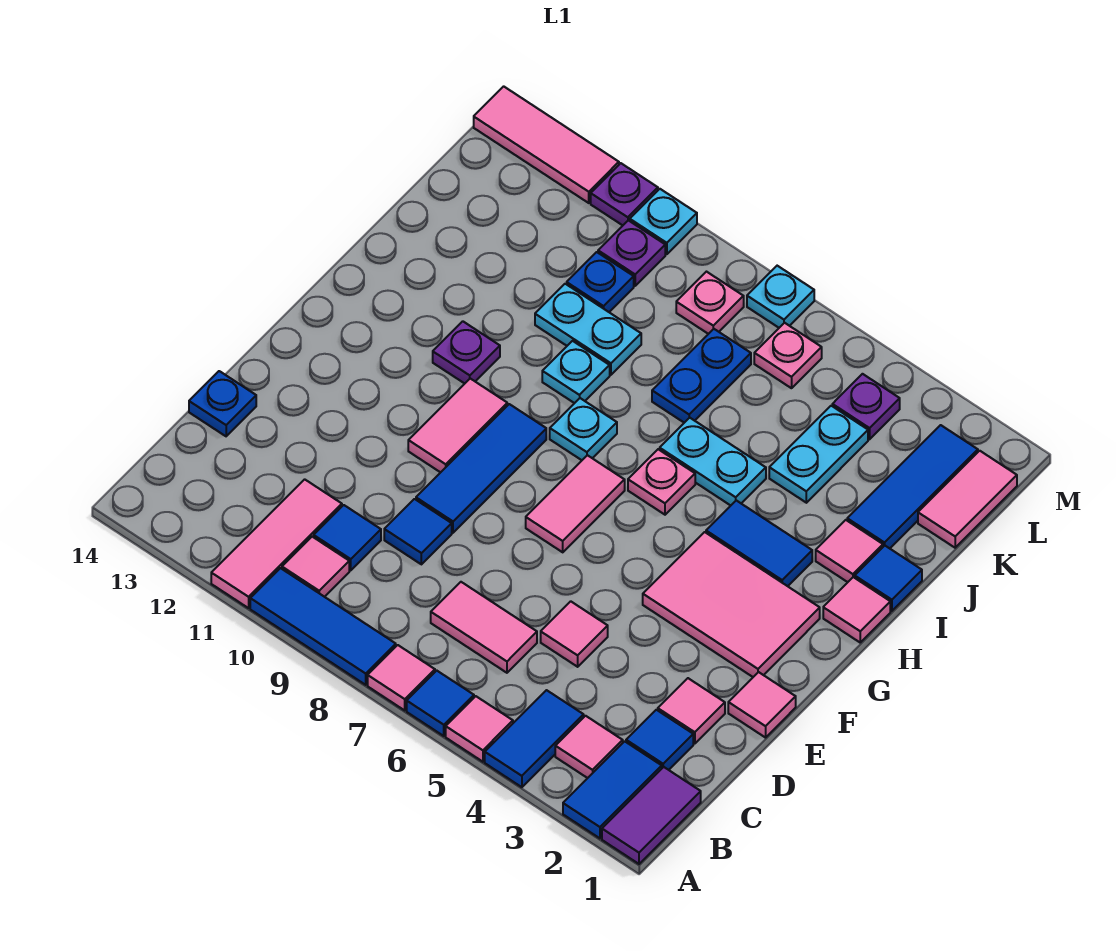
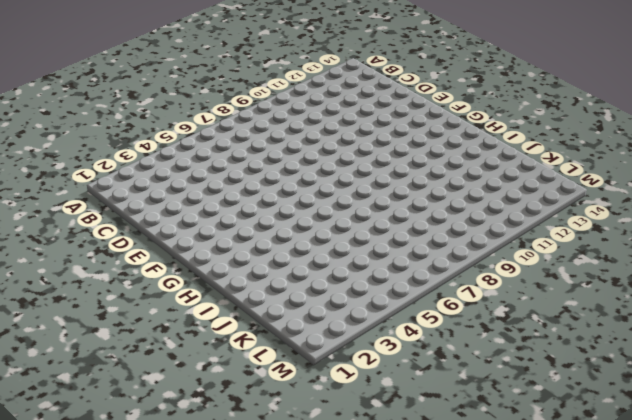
none -> purple 1x2 tile [602,767,701,864]
none -> blue 1x2 tile [563,741,662,838]
none -> blue 1x2 tile [485,690,584,787]
none -> pink 1x1 tile [446,696,513,762]

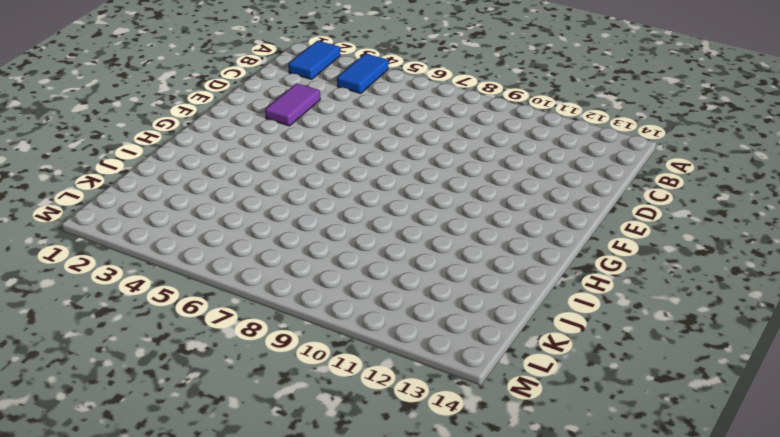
purple 1x2 tile [265,83,320,126] -> purple 1x2 tile moved to [602,767,701,864]
none -> pink 1x1 tile [446,696,513,762]
none -> blue 1x1 tile [407,671,474,736]
none -> pink 1x1 tile [368,645,435,710]
none -> blue 1x3 tile [250,568,396,685]

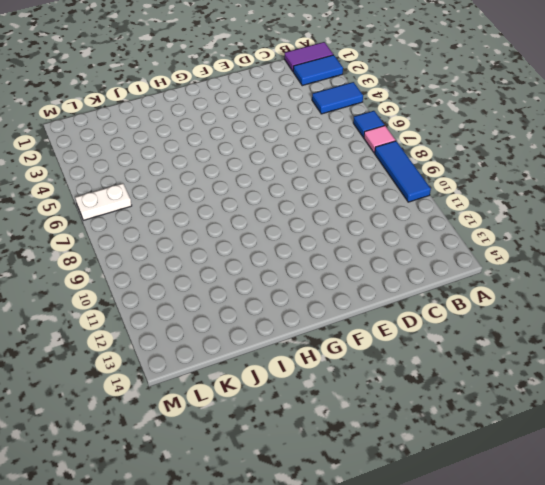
white 1x2 plate [75,183,132,220] -> pink 1x1 plate [754,323,822,388]
none -> pink 1x1 tile [446,696,513,762]
none -> pink 1x3 tile [211,479,342,608]
none -> pink 1x1 tile [555,716,623,778]
none -> pink 1x1 tile [282,537,349,597]

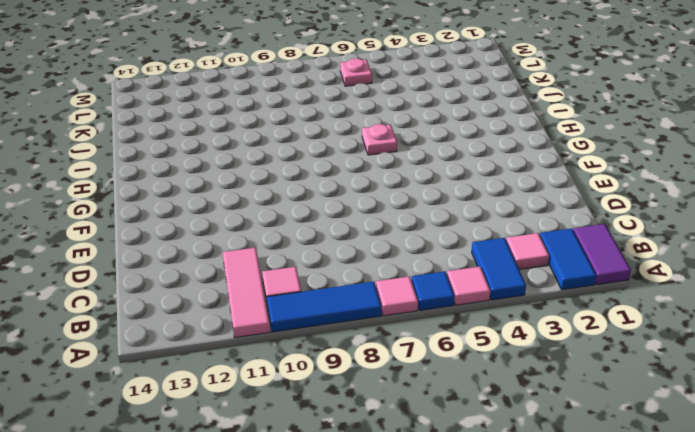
none -> blue 1x1 tile [626,710,693,770]
none -> pink 1x2 tile [431,582,537,673]
none -> blue 1x1 tile [314,505,381,570]
none -> pink 1x1 tile [658,678,725,744]

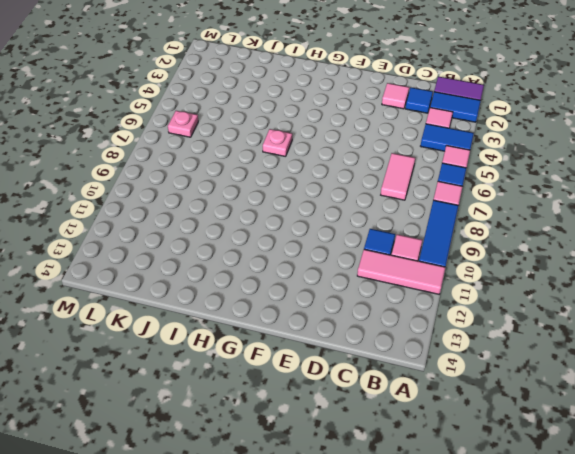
none -> pink 1x1 tile [541,601,608,667]
none -> blue 1x1 tile [384,499,452,564]
none -> blue 1x1 plate [189,371,256,436]
none -> pink 1x1 tile [728,672,796,738]

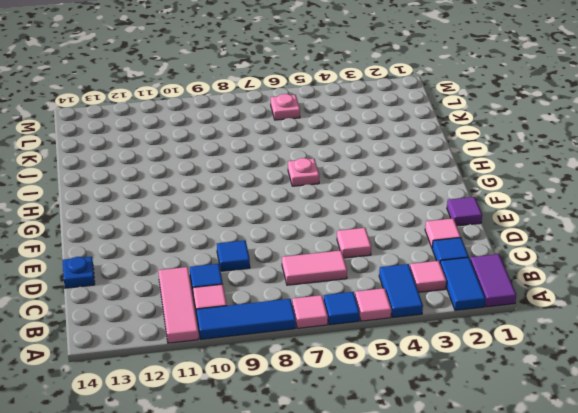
purple 1x1 tile [447,197,482,226] -> pink 1x1 tile [728,672,796,738]
none -> blue 1x3 tile [416,404,546,533]
none -> pink 2x3 tile [643,532,820,677]
none -> pink 1x2 tile [526,455,625,552]
none -> pink 1x2 tile [408,379,507,472]

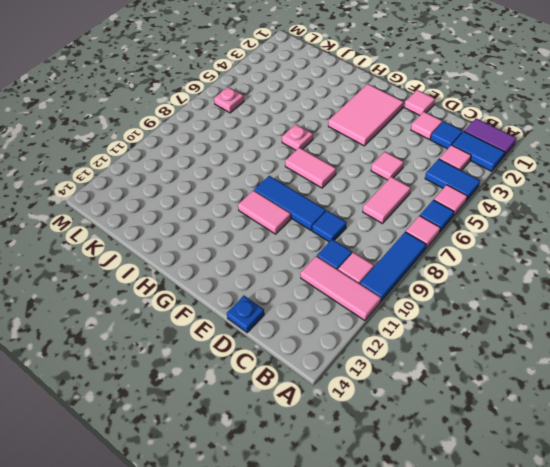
none -> pink 1x1 tile [823,577,890,642]
none -> blue 1x2 tile [706,500,812,586]
none -> cyan 1x1 plate [550,398,617,460]
none -> purple 1x1 plate [433,321,500,384]

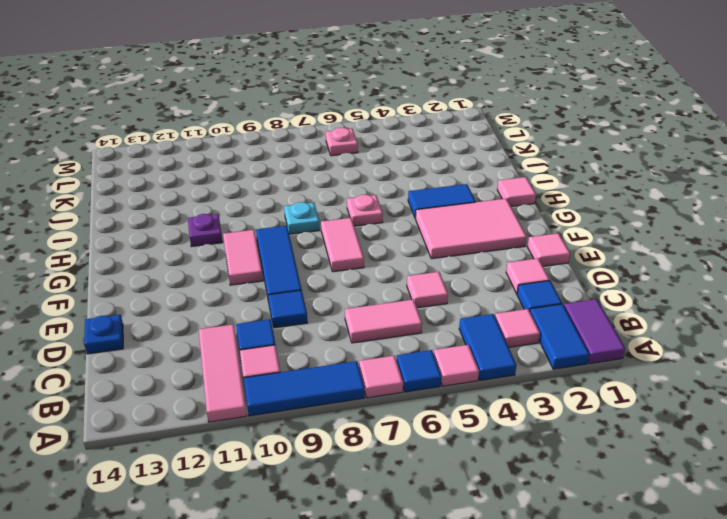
none -> blue 1x1 tile [855,546,922,611]
none -> pink 1x1 tile [816,520,883,582]
none -> cyan 1x2 plate [660,418,766,505]
none -> cyan 1x1 plate [542,341,610,403]

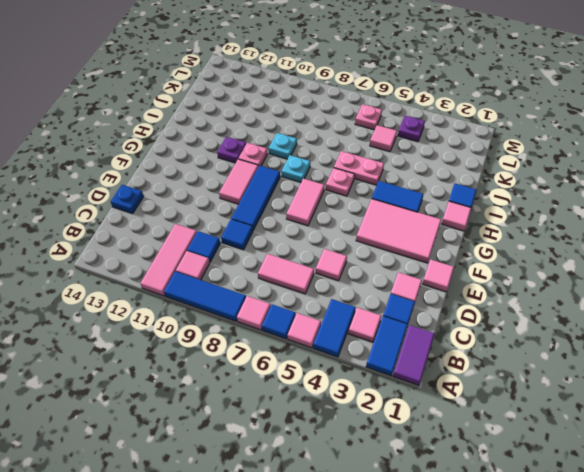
pink 1x1 plate [238,143,267,167] -> pink 1x1 plate moved to [676,272,744,334]
pink 1x2 plate [334,151,384,185] -> cyan 1x2 plate [660,418,766,505]
pink 1x1 tile [370,125,397,152] -> pink 1x1 tile moved to [816,520,883,582]
none -> blue 1x3 tile [847,425,978,548]
none -> cyan 1x2 plate [769,406,868,503]
none -> blue 1x2 plate [652,329,751,423]
none -> cyan 1x2 plate [535,284,641,375]

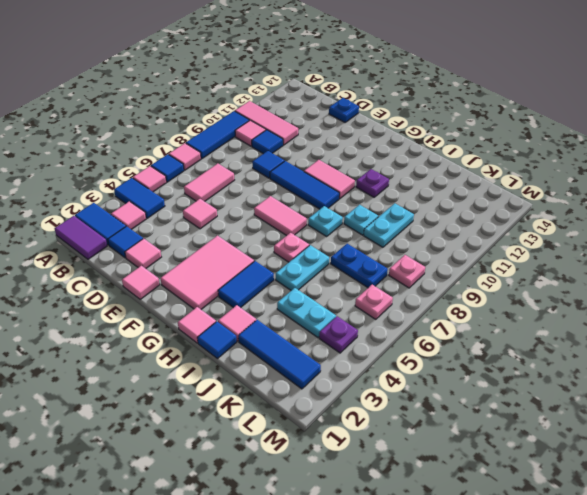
none -> pink 1x2 tile [918,451,1017,548]
none -> blue 1x1 plate [567,252,634,312]
none -> purple 1x1 plate [598,220,665,286]
none -> cyan 1x1 plate [747,266,814,328]

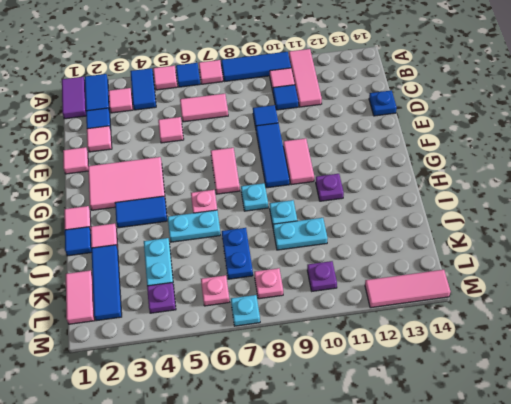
none -> blue 1x1 plate [567,252,634,312]
none -> cyan 1x1 plate [630,189,697,254]
none -> purple 1x1 plate [591,163,658,225]

